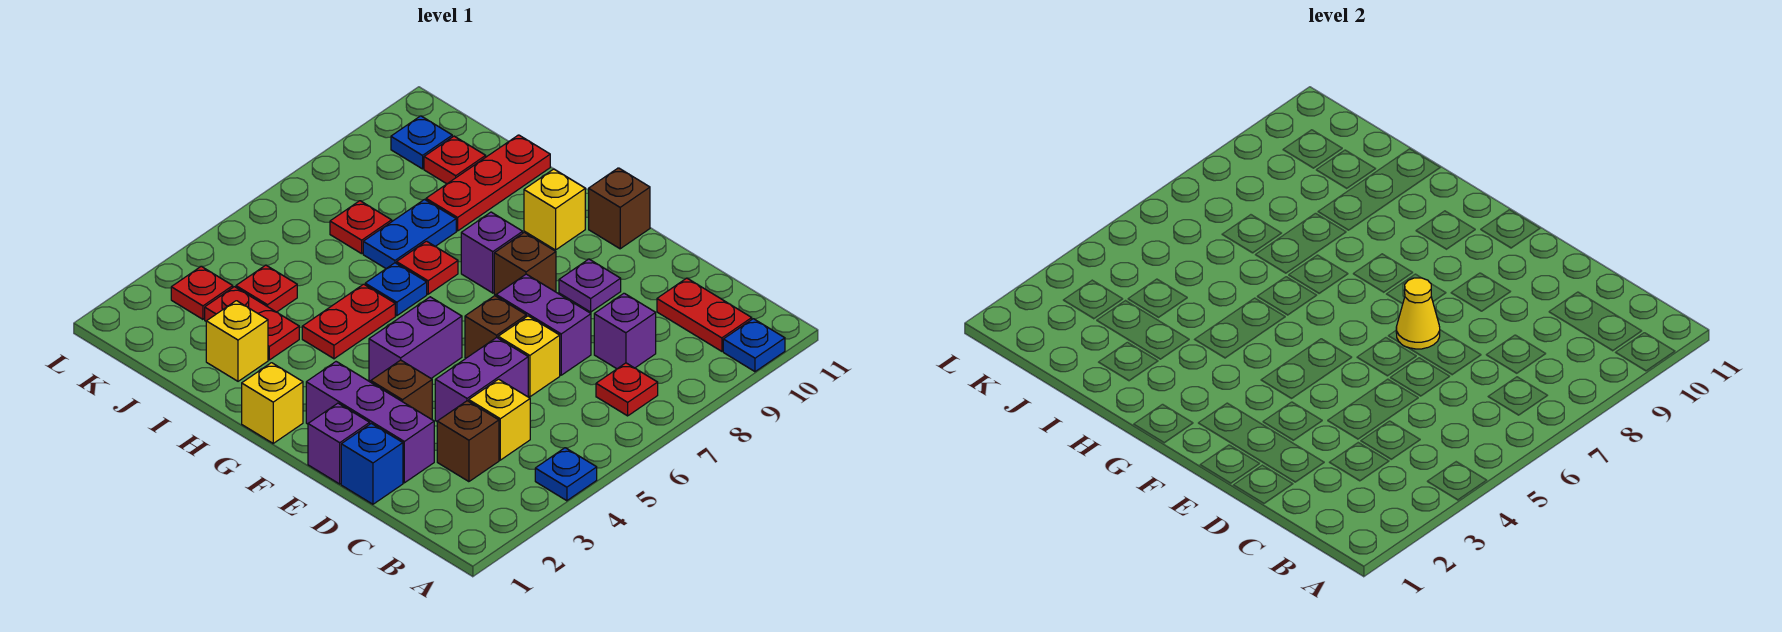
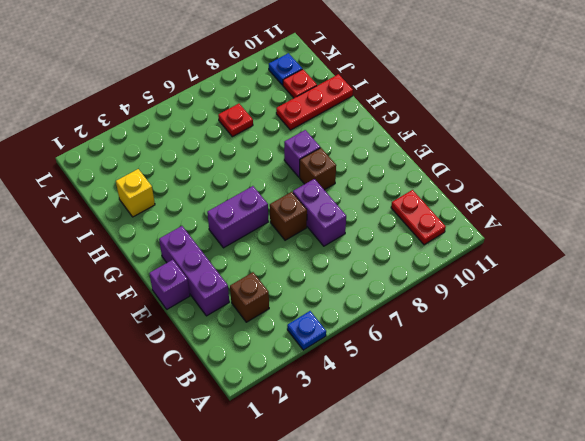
none -> blue 1x1 plate [723,319,785,372]
none -> red 1x1 plate [596,363,658,416]
none -> yellow 1x1 brick [469,379,530,460]
none -> purple 1x1 brick [594,293,656,369]

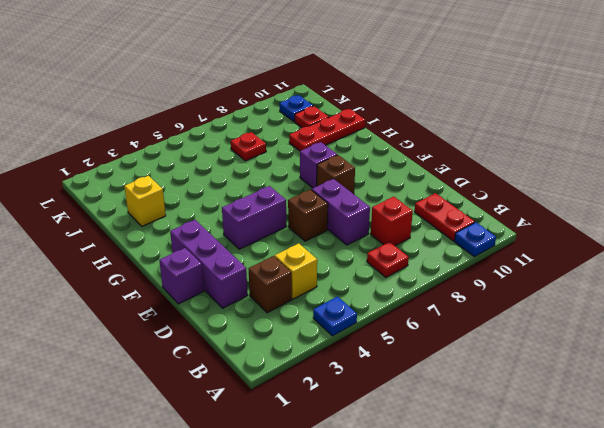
red 1x1 brick [371,197,413,246] -> purple 1x1 brick [594,293,656,369]
none -> blue 1x1 brick [341,423,403,504]
none -> purple 1x2 brick [435,337,528,421]
none -> yellow 1x1 brick [498,316,560,397]
none -> brown 1x1 brick [371,360,432,419]

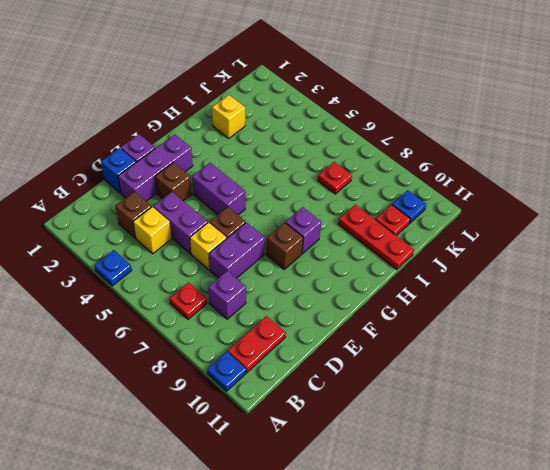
none -> purple 1x1 plate [559,259,621,312]
none -> brown 1x1 brick [589,168,650,249]
none -> yellow 1x1 brick [242,363,303,443]
none -> yellow 1x1 brick [524,169,585,250]

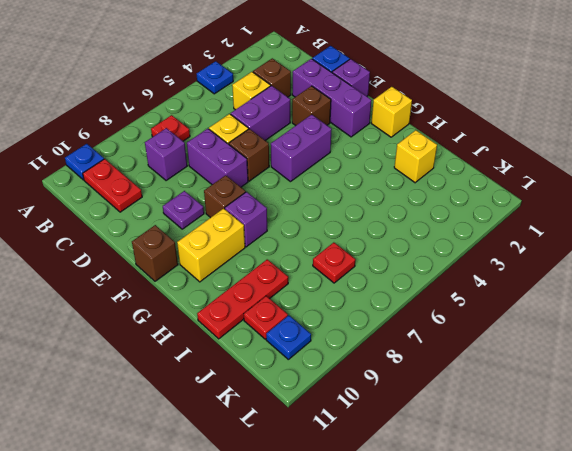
yellow 1x2 brick [177,208,245,282] -> yellow 1x1 brick [524,169,585,250]
none -> red 1x2 plate [302,284,395,359]
none -> blue 1x1 plate [365,263,427,316]
none -> red 1x1 plate [397,241,458,294]
none -> red 1x2 plate [205,287,299,360]

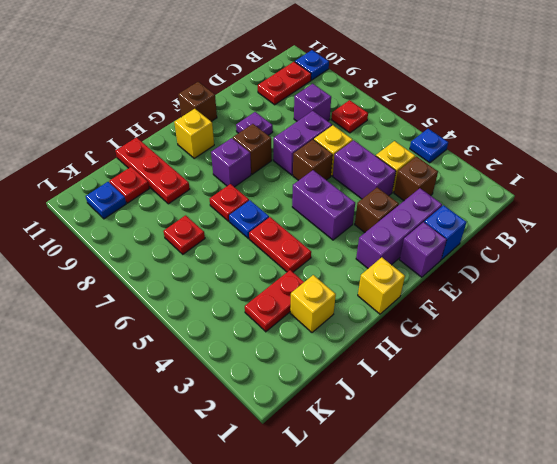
none -> blue 1x2 plate [363,200,456,269]
none -> red 1x1 plate [236,265,297,312]
none -> red 1x1 plate [171,266,233,319]
none -> yellow 1x1 cone [1396,278,1440,349]

